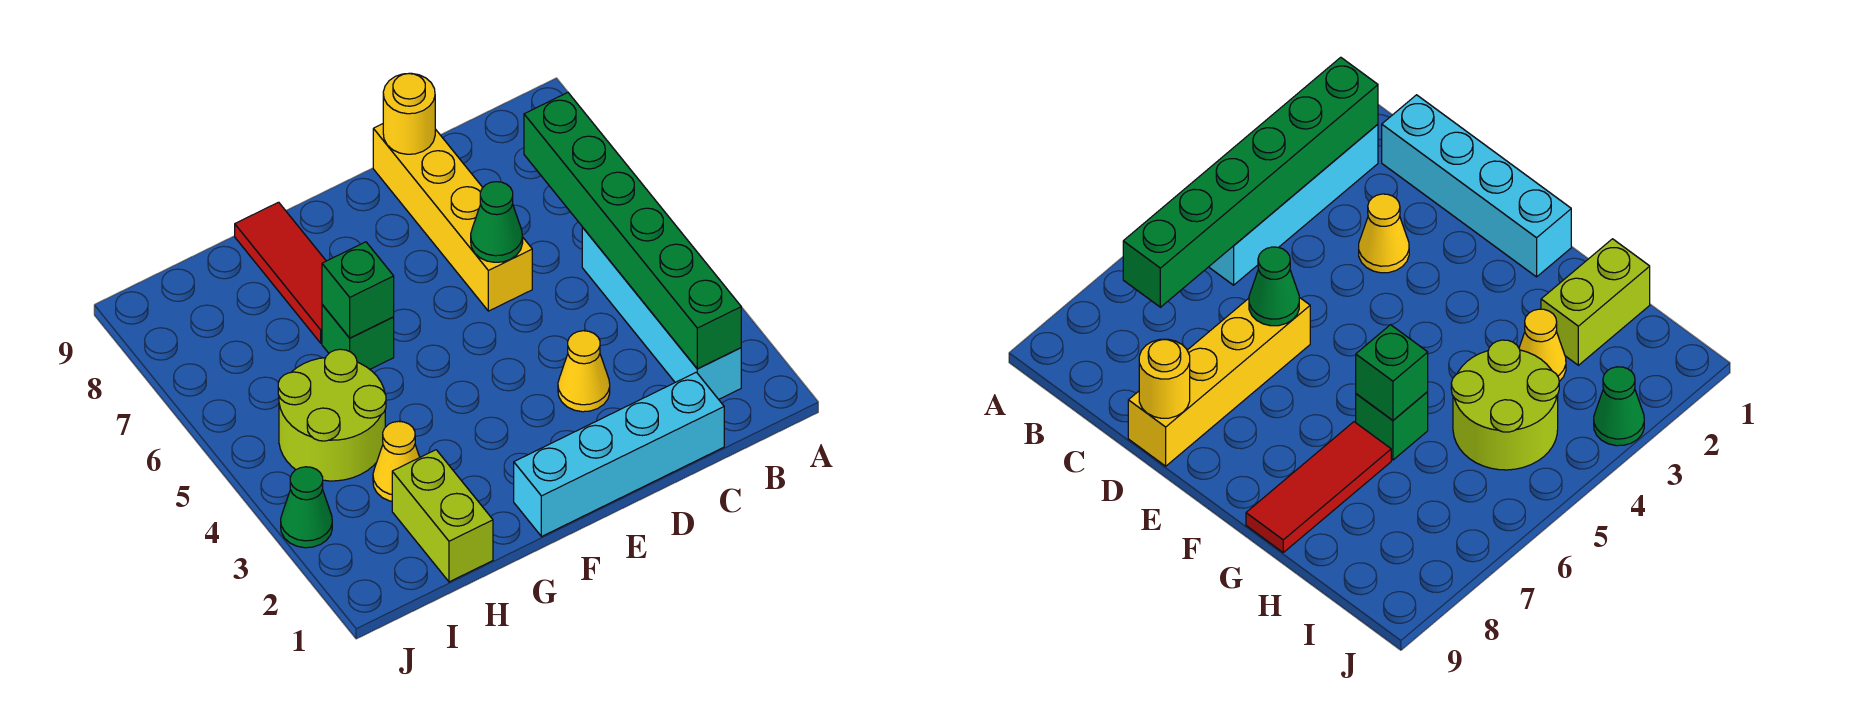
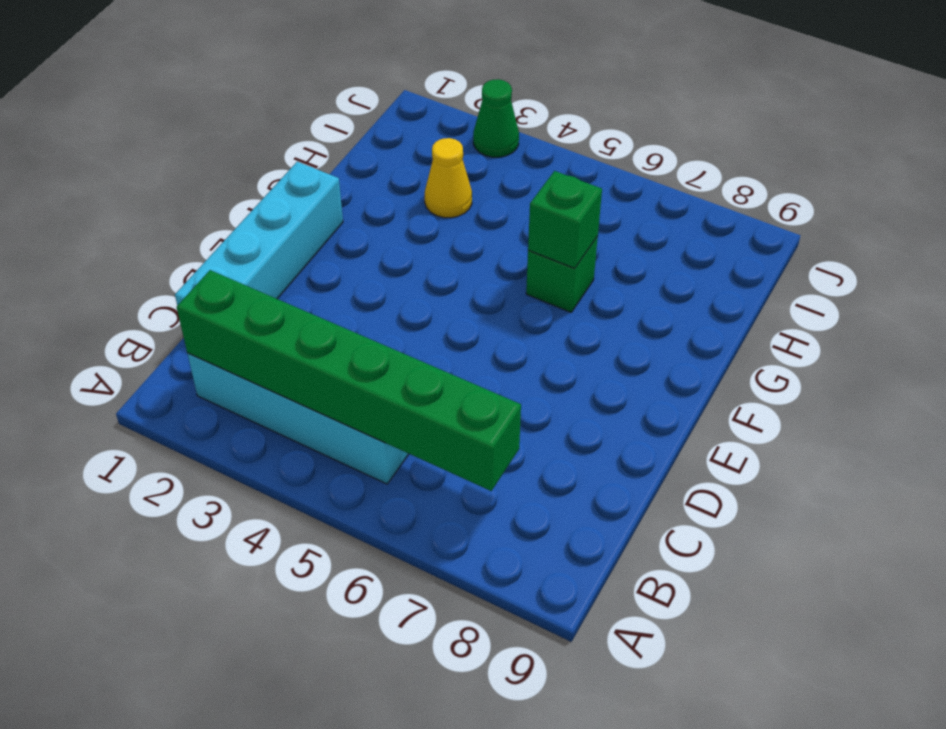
none -> yellow 1x1 cone [558,331,610,412]
none -> yellow 1x4 brick [373,124,532,311]
none -> red 1x3 tile [235,202,326,343]

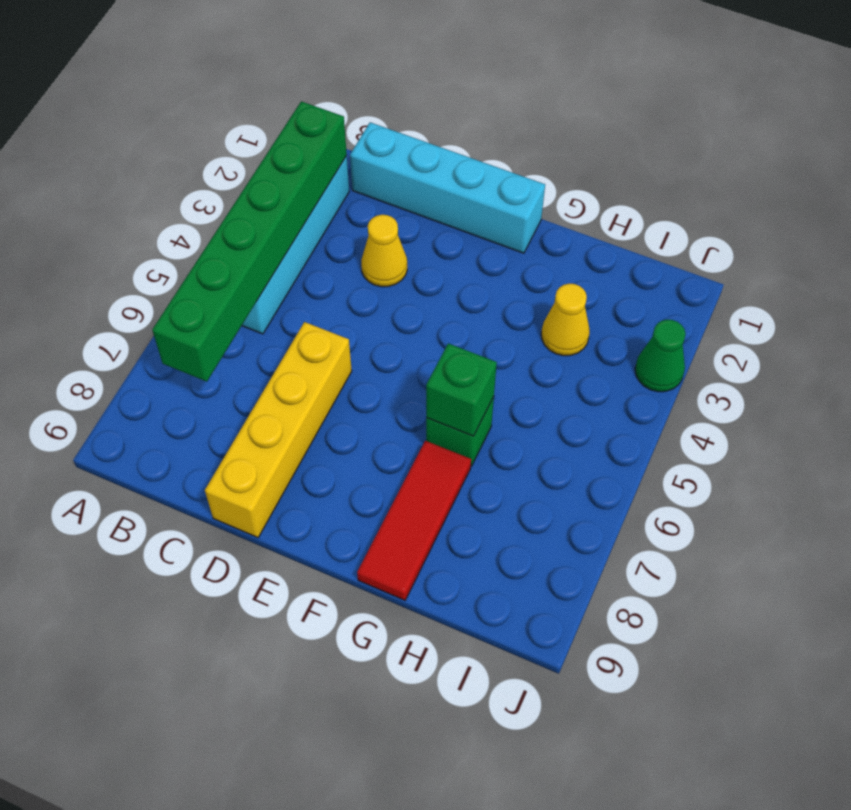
none -> lime 1x2 brick [392,450,493,582]
none -> lime 2x2 round brick [278,349,386,481]
none -> green 1x1 cone [471,182,523,262]

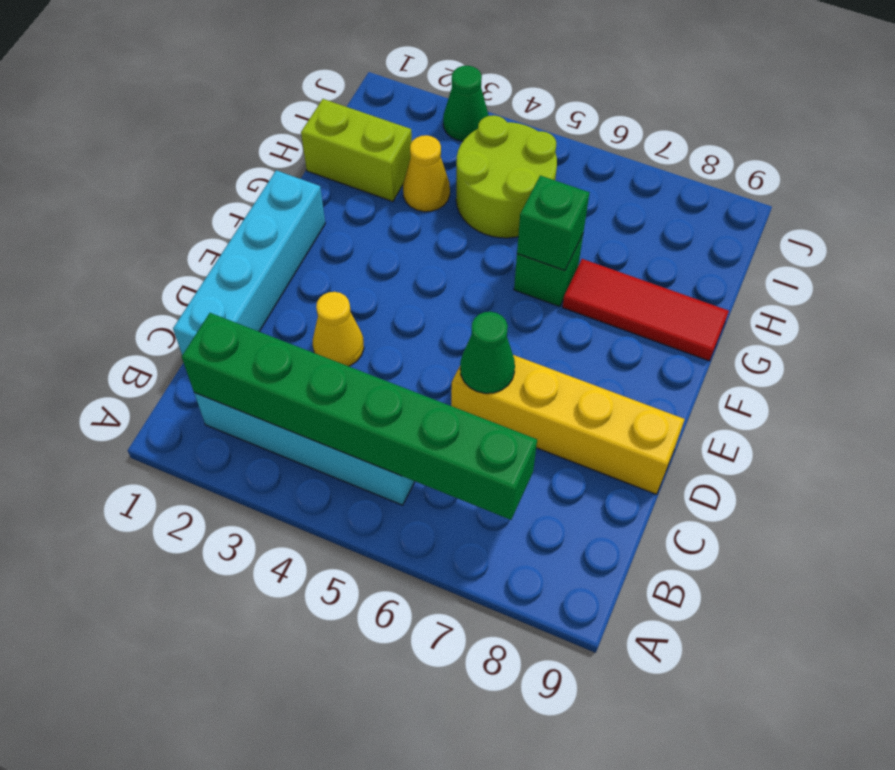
none -> yellow 1x1 round brick [383,73,435,154]

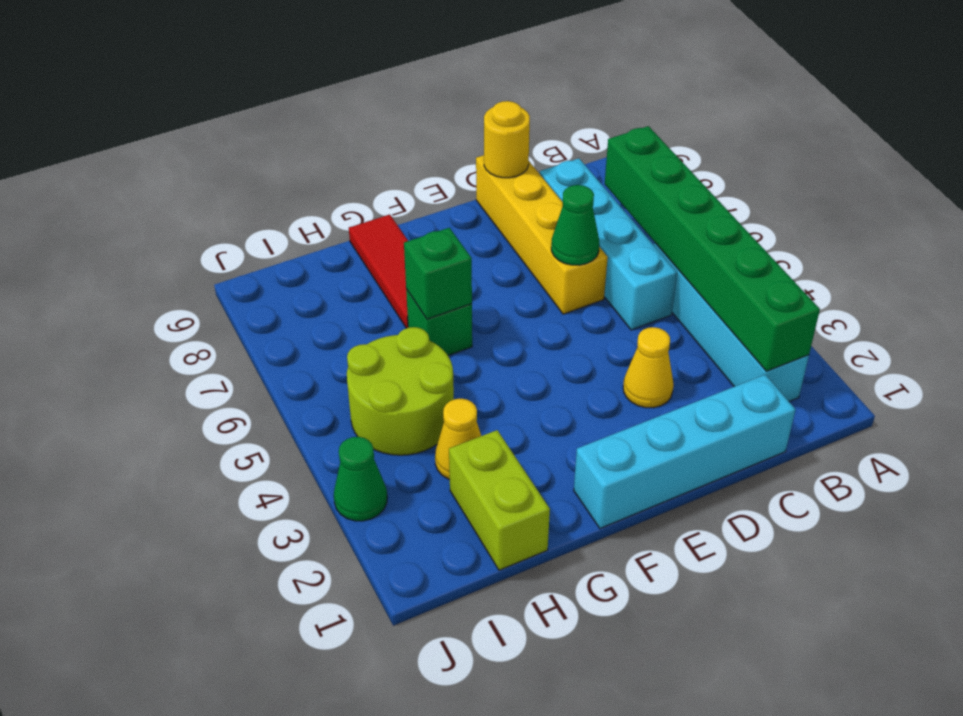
cyan 1x4 brick [540,159,677,330] -> none

